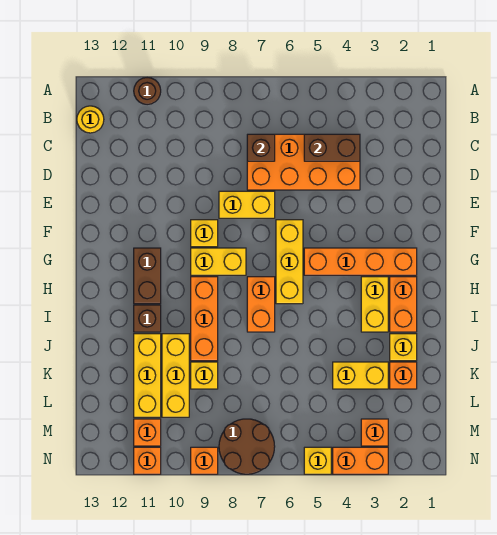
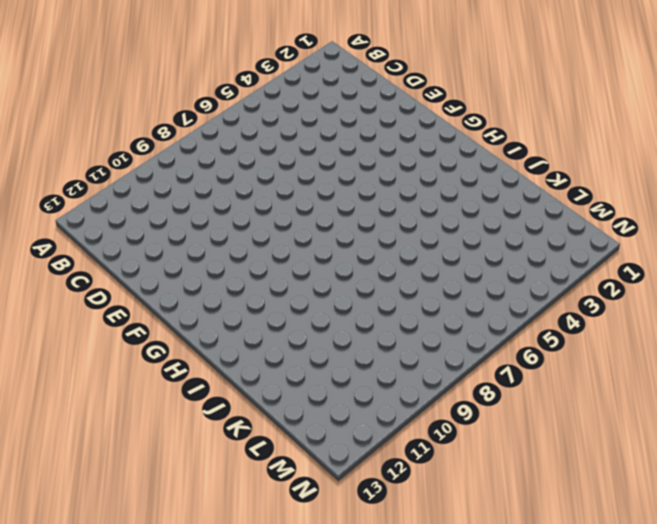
none -> brown 1x1 round brick [134,78,161,105]
none -> yellow 1x1 round brick [77,106,104,133]
none -> orange 2x4 brick [247,134,360,190]

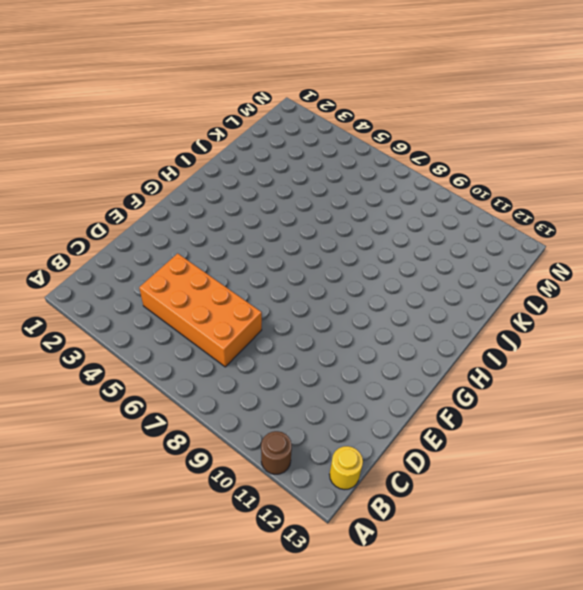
none -> yellow 1x2 brick [219,191,275,218]
none -> yellow 1x3 brick [276,220,303,304]
none -> yellow 1x1 brick [191,220,218,247]

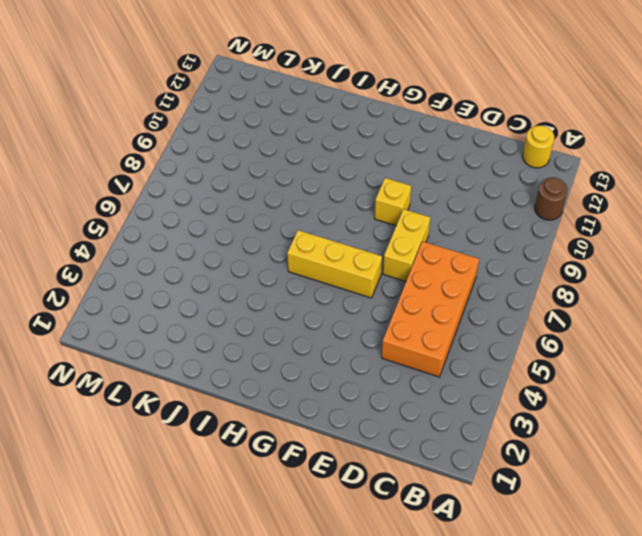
none -> orange 1x4 brick [304,248,417,275]
none -> yellow 1x2 brick [191,248,246,275]
none -> brown 1x2 brick [134,248,161,304]

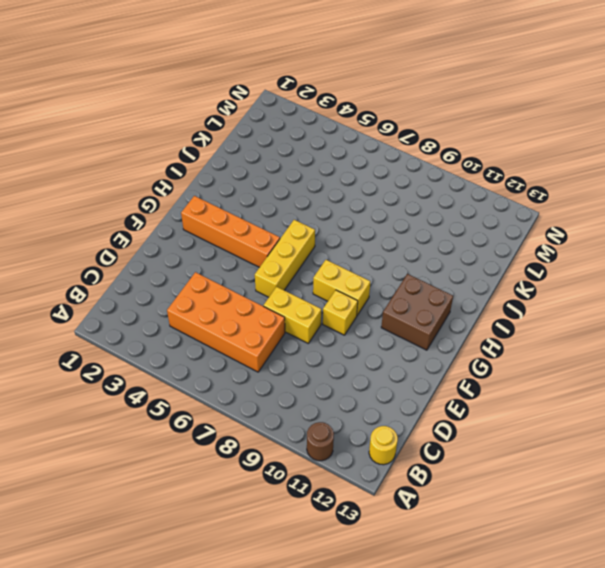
brown 2x2 brick [381,274,453,350] -> brown 1x2 brick [134,248,161,304]
none -> orange 1x2 brick [390,277,417,332]
none -> yellow 1x2 brick [361,277,388,332]
none -> orange 1x2 brick [247,277,275,332]

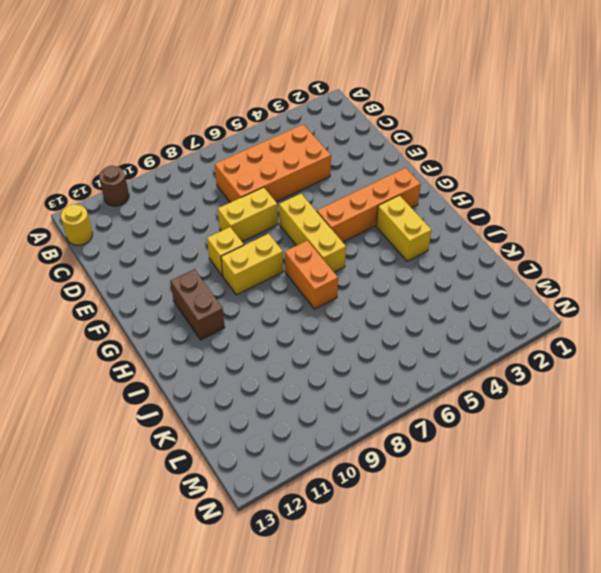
none -> orange 1x2 brick [390,277,417,332]
none -> orange 1x3 brick [191,277,218,361]
none -> brown 1x1 brick [134,305,161,332]

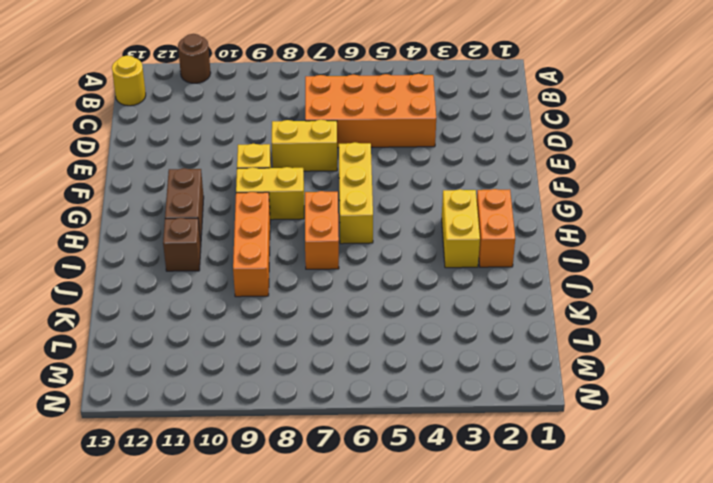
none -> orange 1x4 brick [304,248,417,275]
none -> yellow 1x1 brick [390,334,417,361]
none -> yellow 1x3 brick [162,334,189,417]

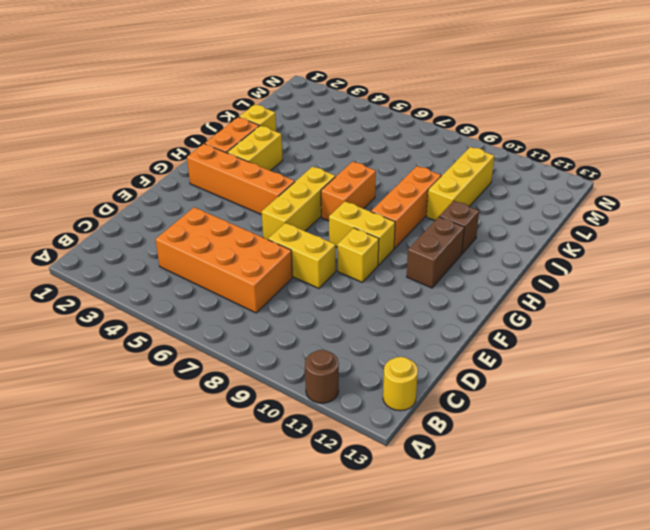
none -> yellow 1x3 brick [134,334,161,417]
none -> orange 1x1 brick [390,362,417,389]
none -> yellow 1x2 brick [333,362,388,389]

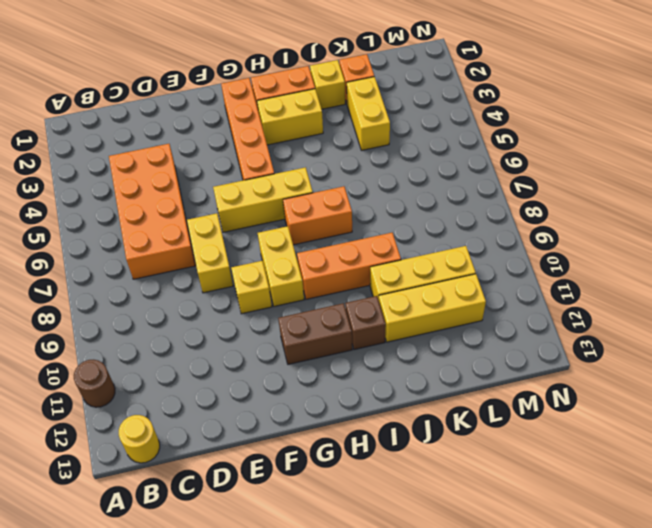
none -> yellow 1x1 brick [191,362,218,389]
none -> orange 1x1 brick [361,419,388,446]
none -> brown 2x2 round brick [219,419,275,474]

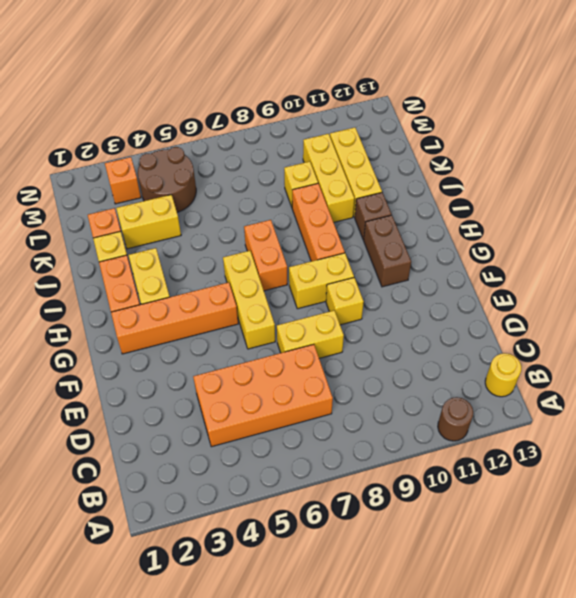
brown 2x2 round brick [138,147,196,212] -> brown 2x2 round brick moved to [219,419,275,474]
none -> orange 1x1 brick [134,419,161,446]
none -> orange 1x2 brick [333,447,388,474]
none -> yellow 1x1 brick [304,447,331,474]

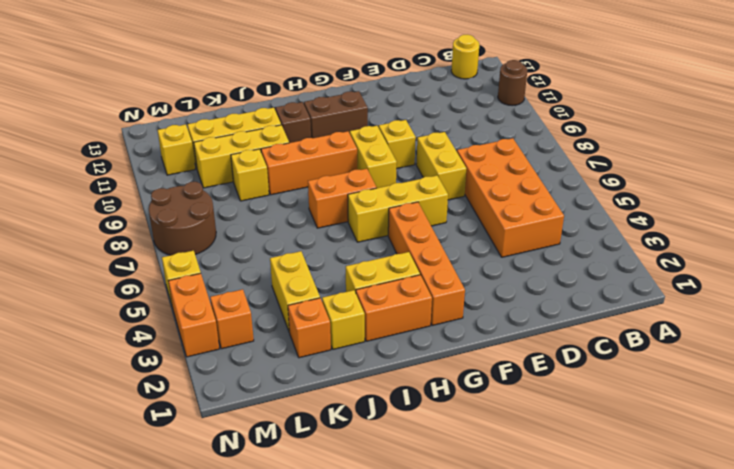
yellow 1x1 brick [158,124,195,175] -> orange 1x1 brick [134,419,161,446]
none -> orange 1x1 brick [191,447,218,474]
none -> orange 1x1 brick [134,447,161,474]
none -> brown 1x2 brick [304,134,360,161]

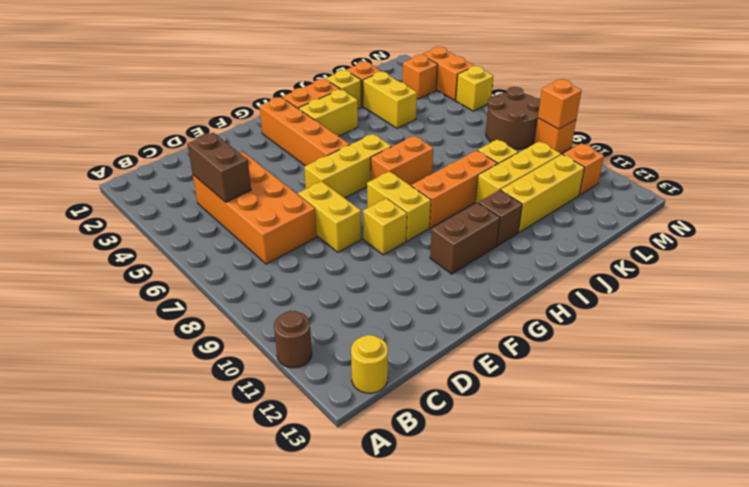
orange 1x1 brick [538,79,582,129] -> orange 1x1 brick moved to [134,447,161,474]
none -> brown 1x1 brick [247,134,275,161]

